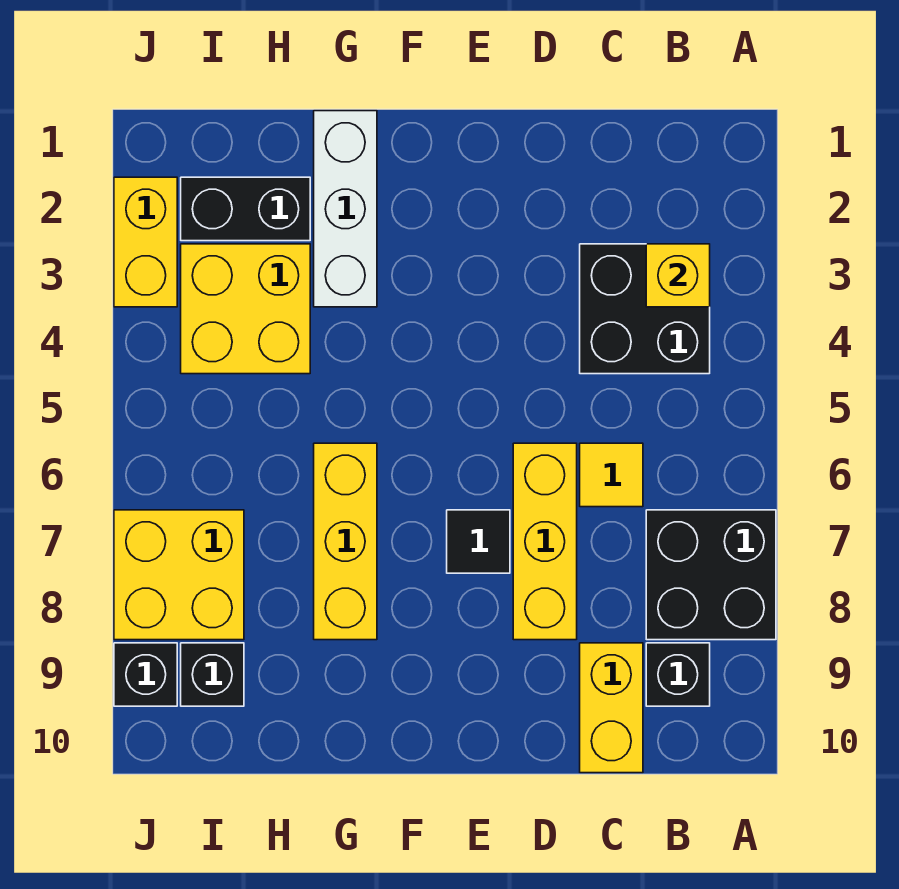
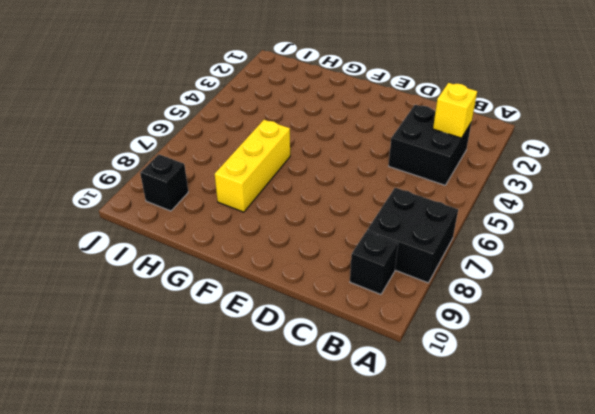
none -> yellow 1x1 tile [580,443,643,507]
none -> yellow 1x2 brick [580,643,643,773]
none -> yellow 1x3 brick [513,443,577,640]

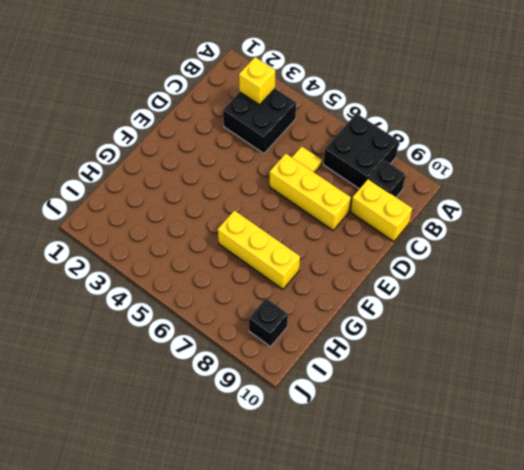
none -> black 1x1 tile [447,510,510,573]
none -> white 1x3 brick [314,111,377,307]
none -> black 1x2 brick [181,177,310,241]

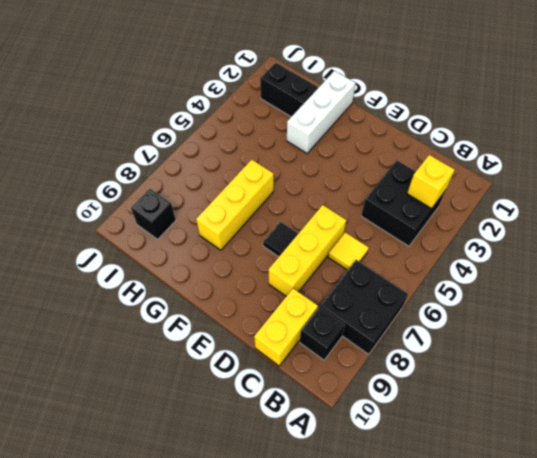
none -> yellow 2x2 brick [181,244,310,374]
none -> yellow 2x2 brick [114,510,244,640]
none -> yellow 1x2 brick [114,177,177,307]

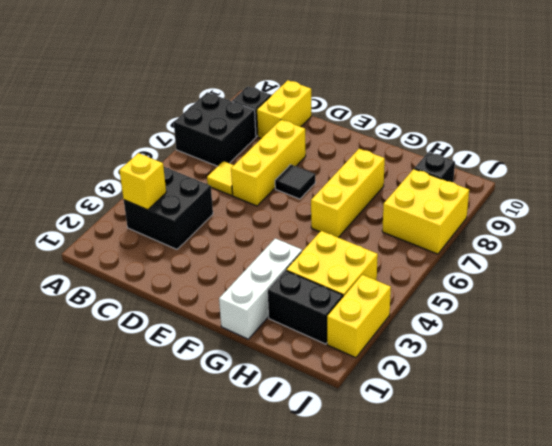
none -> black 1x1 brick [114,643,177,706]

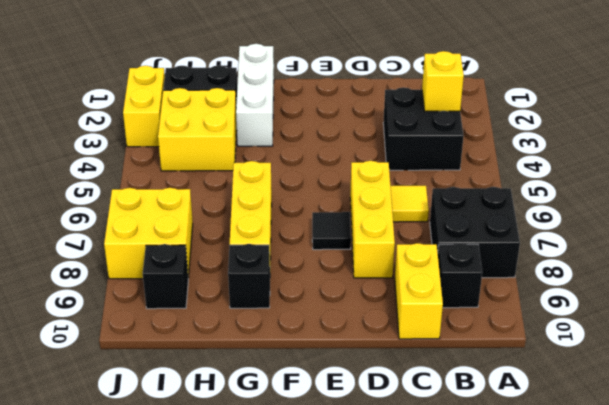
black 1x1 brick [228,244,270,308] -> black 1x1 brick moved to [114,643,177,706]

